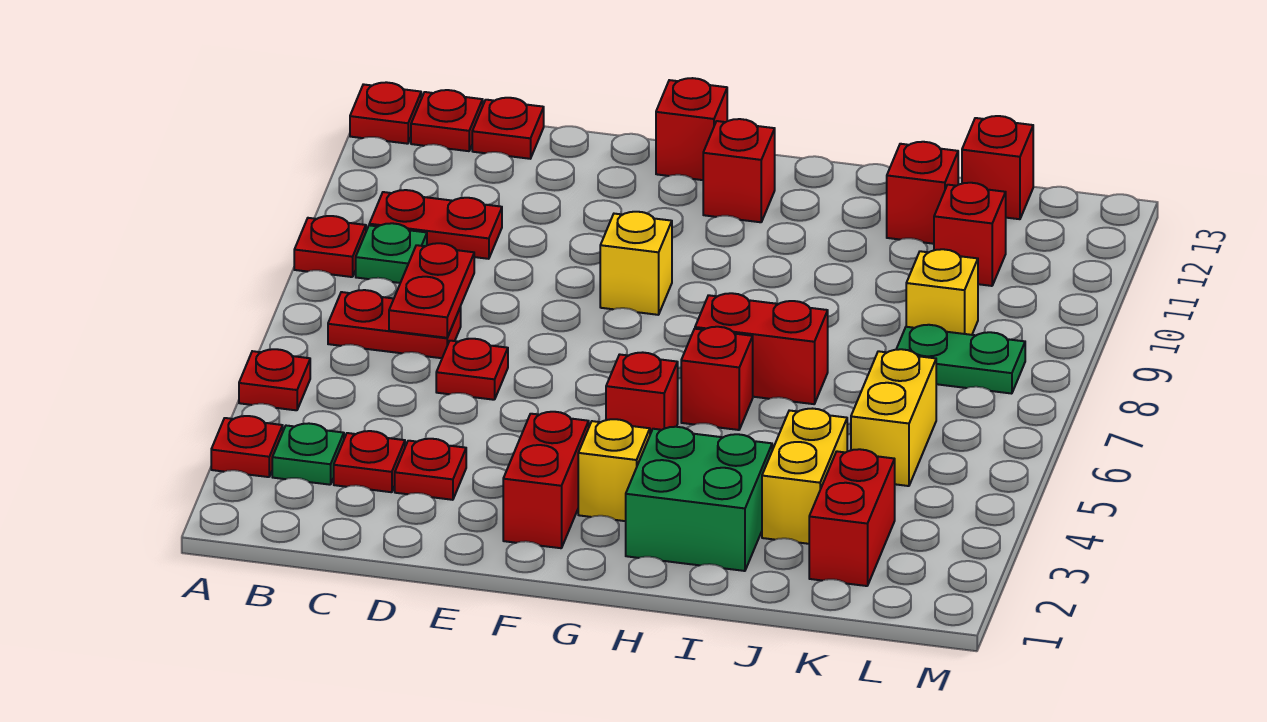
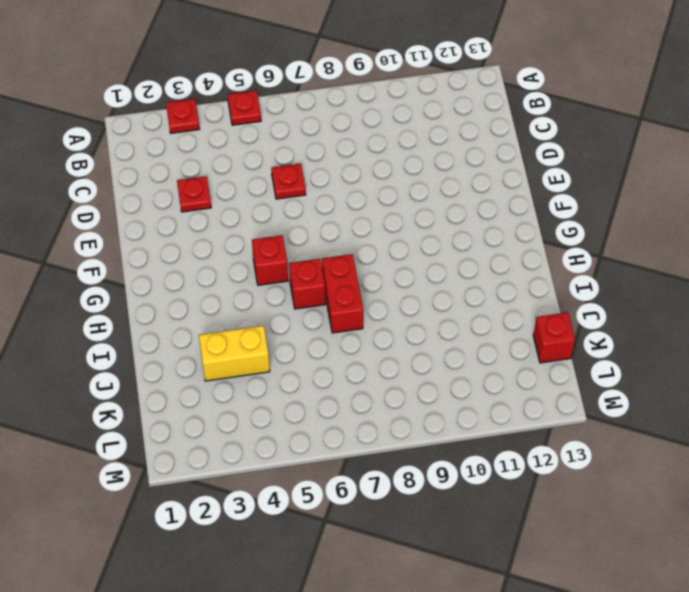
none -> red 1x1 plate [294,216,366,277]
none -> red 1x1 plate [350,82,421,144]
none -> green 1x1 plate [272,423,344,485]
none -> red 1x2 plate [328,290,461,358]

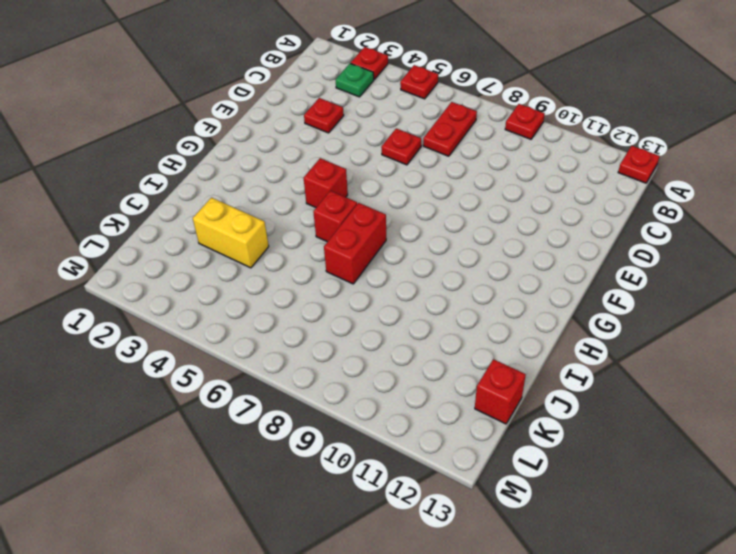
none -> green 1x1 plate [356,223,427,283]
none -> red 1x2 plate [369,190,502,259]
none -> red 1x1 plate [411,90,483,151]
none -> red 1x1 plate [334,431,405,492]

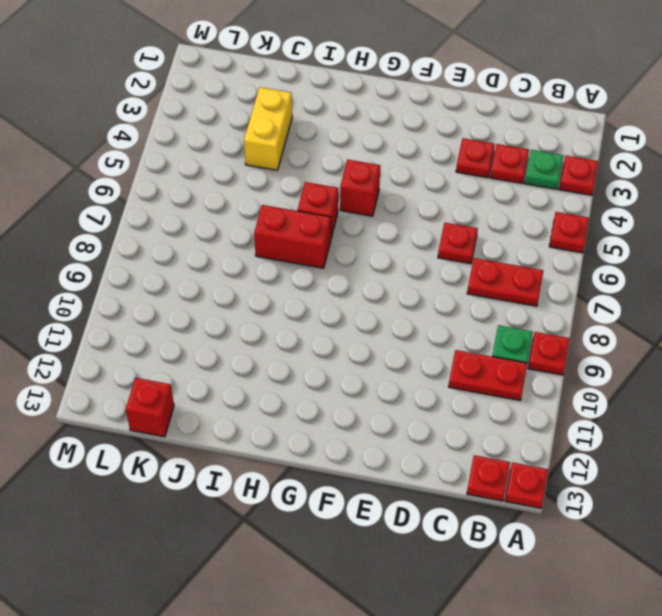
none -> red 1x1 plate [472,98,544,159]
none -> red 1x2 brick [503,412,589,548]
none -> yellow 1x1 brick [600,212,672,315]
none -> red 1x1 brick [656,78,727,180]

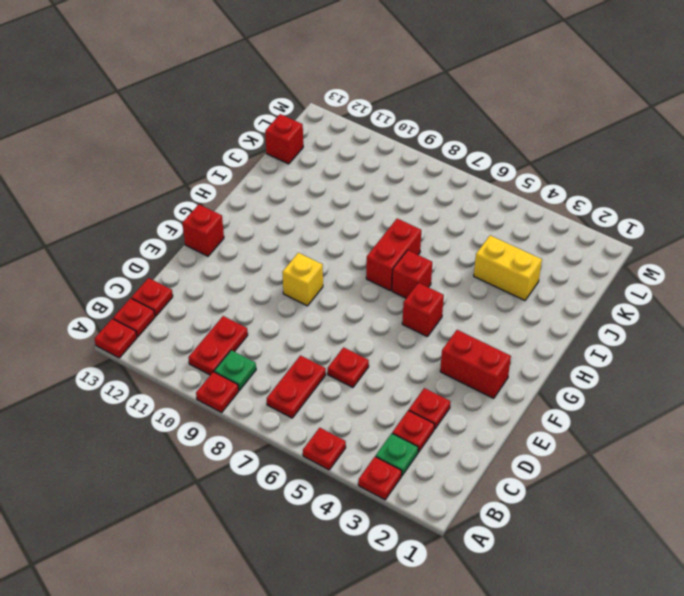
none -> yellow 1x1 brick [578,419,650,521]
none -> red 1x1 brick [703,119,775,222]
none -> green 2x2 brick [626,427,772,571]
none -> red 1x1 brick [887,142,958,244]

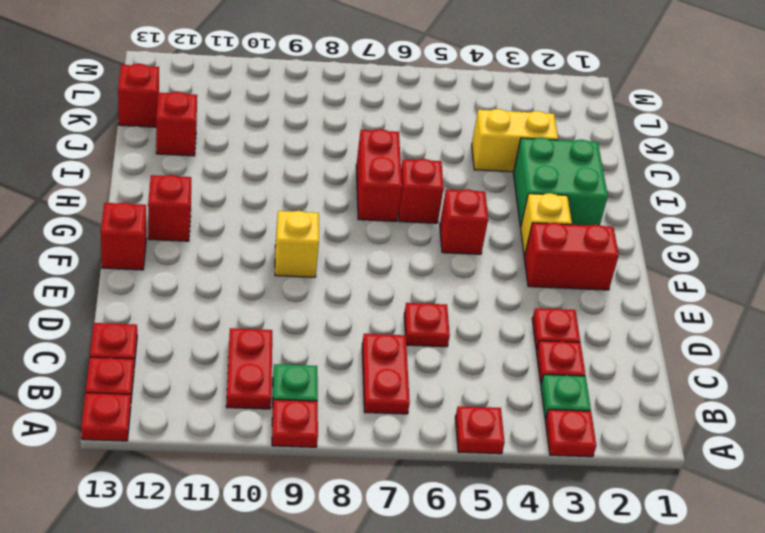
none -> red 1x2 brick [809,449,895,586]
none -> yellow 1x2 brick [851,349,936,486]
none -> green 1x2 plate [896,325,1025,394]
none -> yellow 1x1 brick [906,249,978,335]

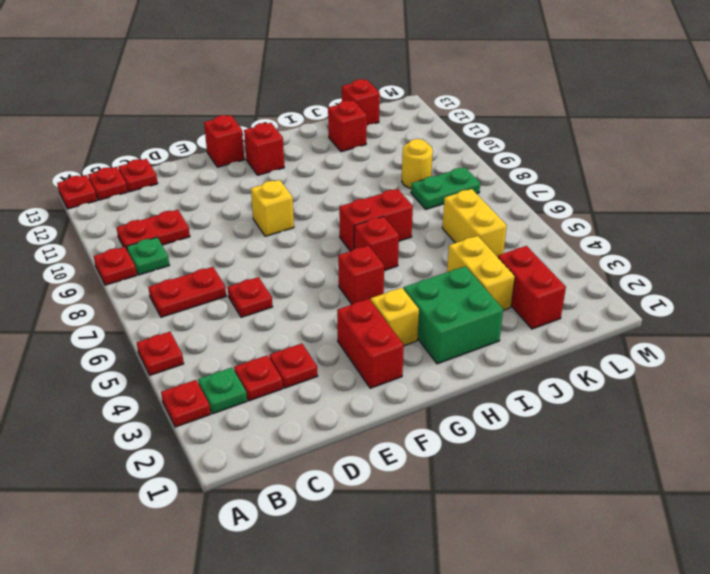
yellow 1x1 round brick [402,139,433,188] -> yellow 1x1 brick [906,249,978,335]
none -> red 1x1 brick [934,183,1006,286]
none -> red 1x2 plate [389,243,474,338]

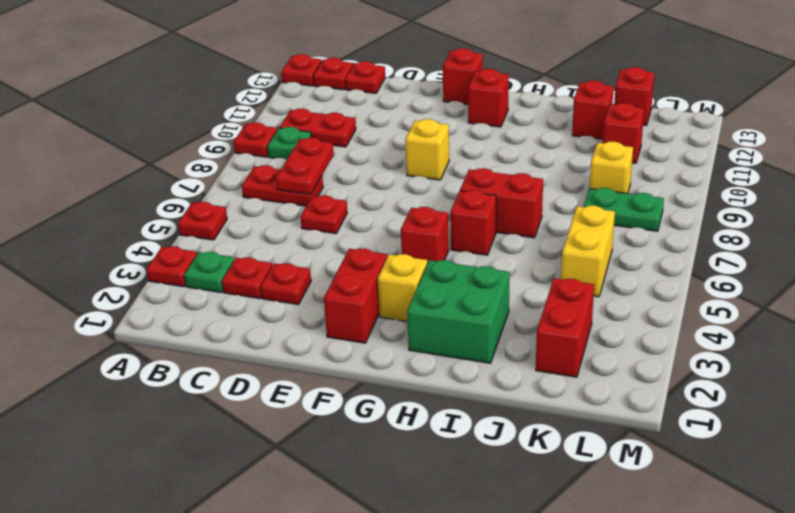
none -> yellow 1x2 brick [762,409,847,544]

